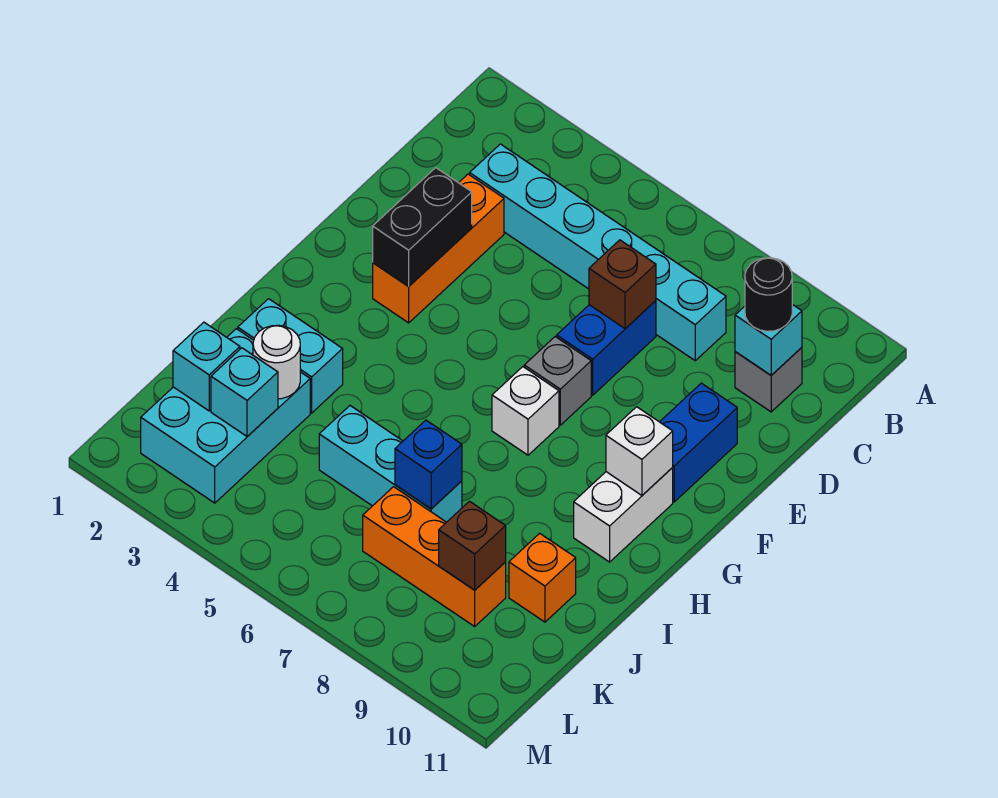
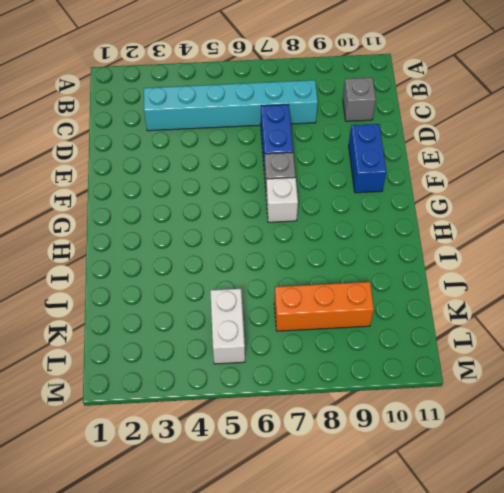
white 1x2 brick [210,289,245,364] -> white 1x2 brick moved to [574,468,673,562]
none -> orange 1x3 brick [373,174,504,323]
none -> cyan 1x2 brick [238,299,343,413]
none -> cyan 2x3 brick [141,329,310,503]

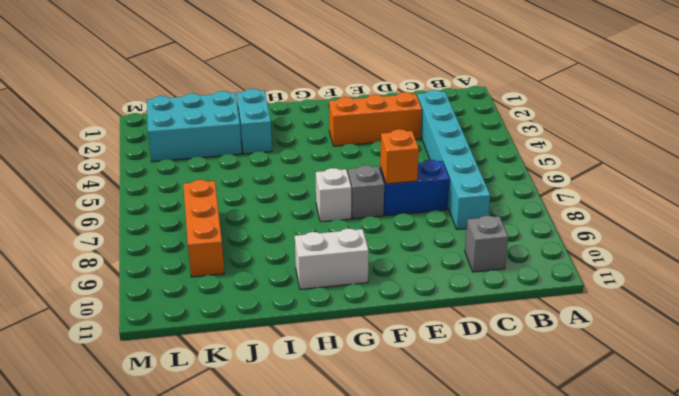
orange 1x1 brick [380,129,419,184] -> orange 1x1 brick moved to [509,533,576,622]
none -> blue 1x2 brick [660,383,737,502]
none -> cyan 1x3 brick [319,406,462,522]
none -> cyan 1x1 brick [735,304,802,375]

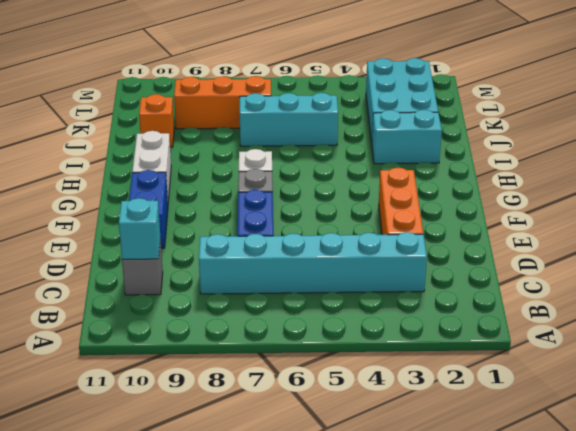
none -> brown 1x1 brick [589,240,656,329]
none -> black 1x2 brick [373,168,472,286]
none -> white 1x1 brick [606,407,673,495]

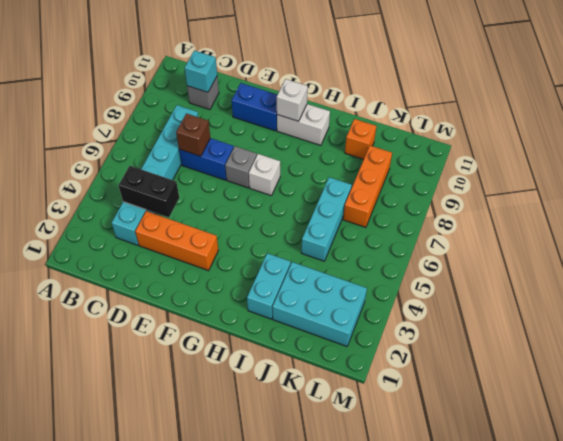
black 1x2 brick [119,166,179,217] -> black 1x2 brick moved to [373,168,472,286]
none -> white 1x1 round brick [253,325,300,399]
none -> blue 1x1 brick [395,420,462,509]
none -> cyan 1x1 brick [173,322,240,411]

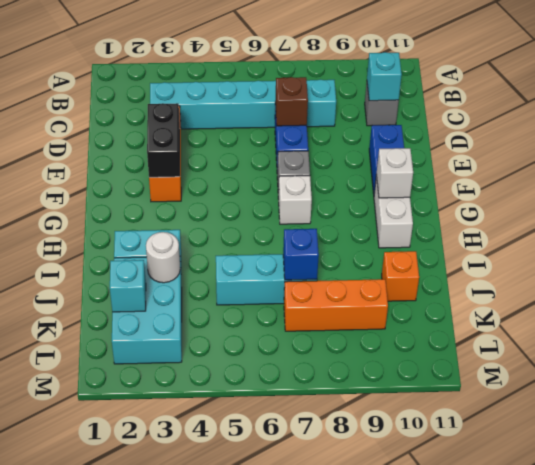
none -> cyan 1x1 brick [211,348,278,436]
none -> brown 1x1 brick [439,501,506,590]
none -> black 1x1 round brick [745,258,792,331]

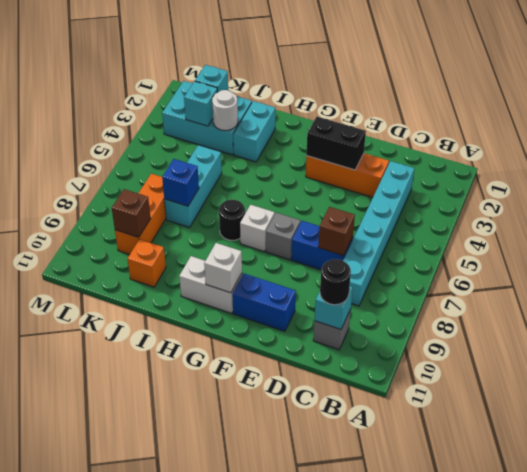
black 1x1 round brick [219,200,245,240] -> none

